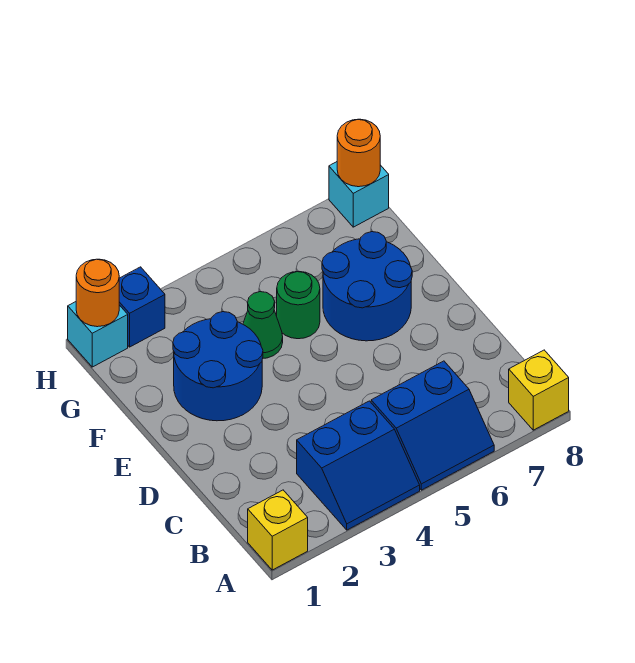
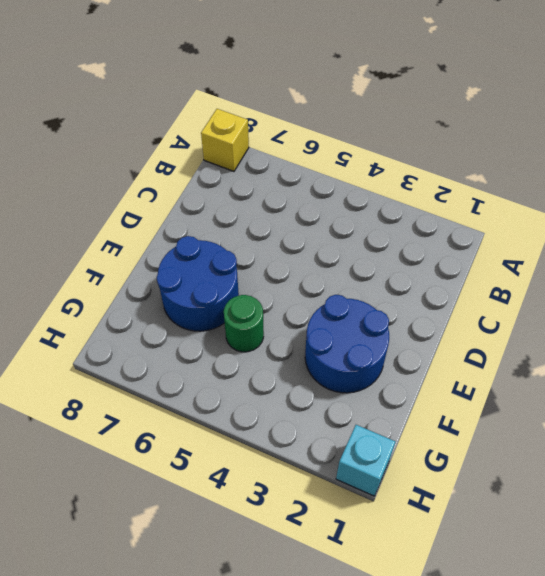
none -> yellow 1x1 brick [248,490,308,570]
none -> blue 2x2 slope [297,401,420,530]
none -> blue 2x2 slope [371,361,494,490]

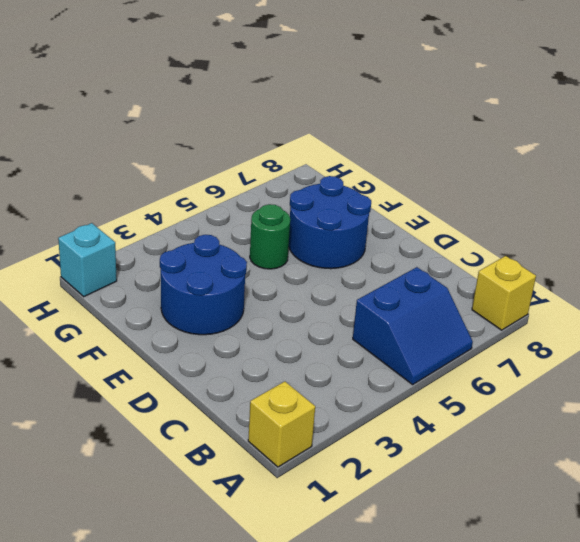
none -> blue 2x2 slope [297,401,420,530]
none -> green 1x1 cone [243,292,283,358]
none -> blue 1x1 brick [119,267,165,347]

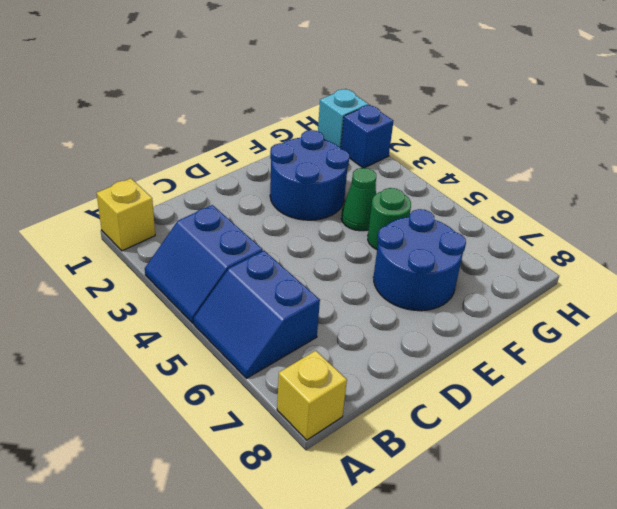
none -> cyan 1x1 brick [329,162,389,227]
none -> orange 1x1 round brick [76,259,119,327]
none -> orange 1x1 round brick [337,119,380,187]

